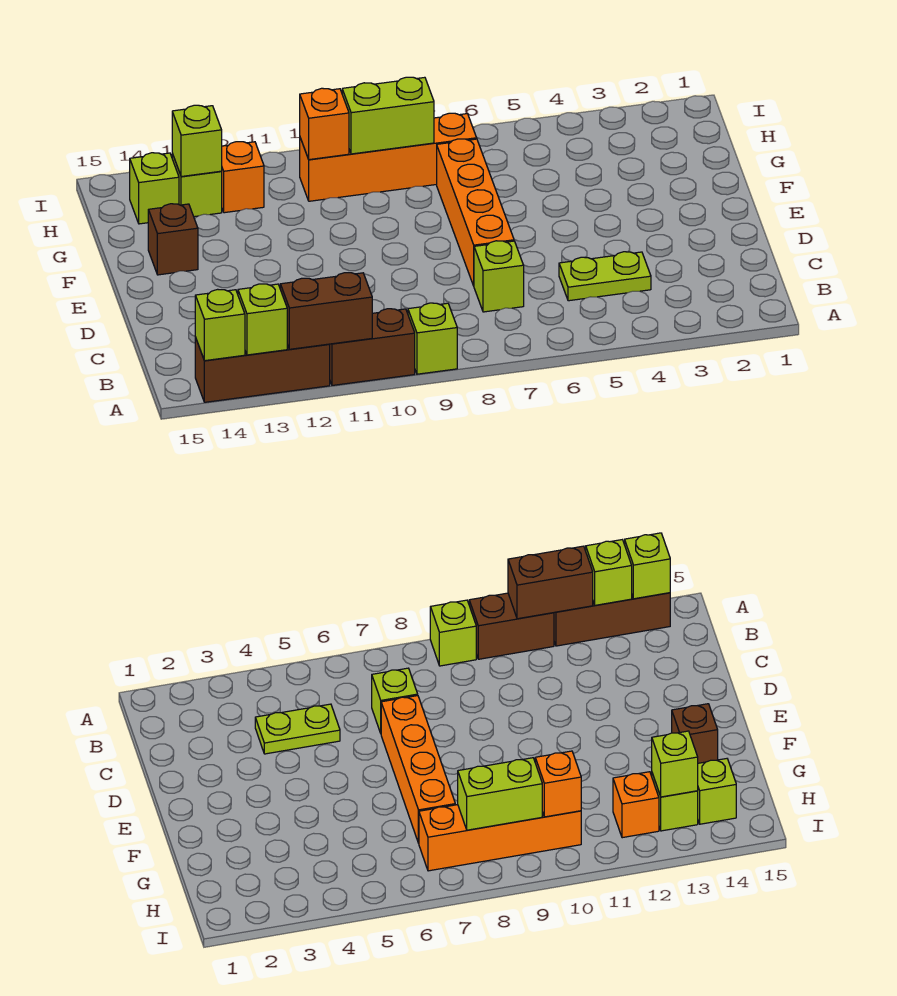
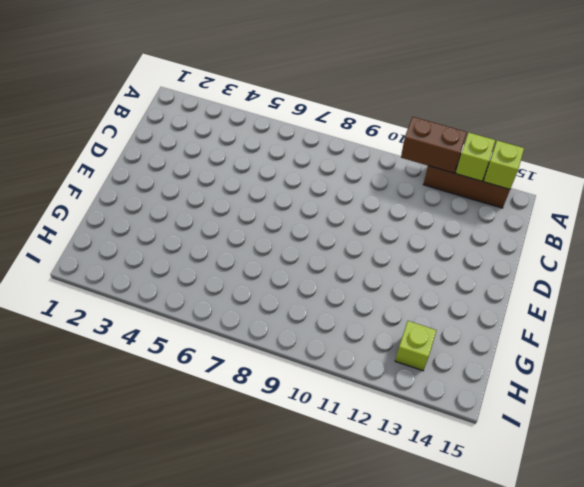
none -> lime 1x1 brick [408,303,457,374]
none -> brown 1x2 brick [330,309,415,385]
none -> lime 1x2 plate [559,252,651,301]

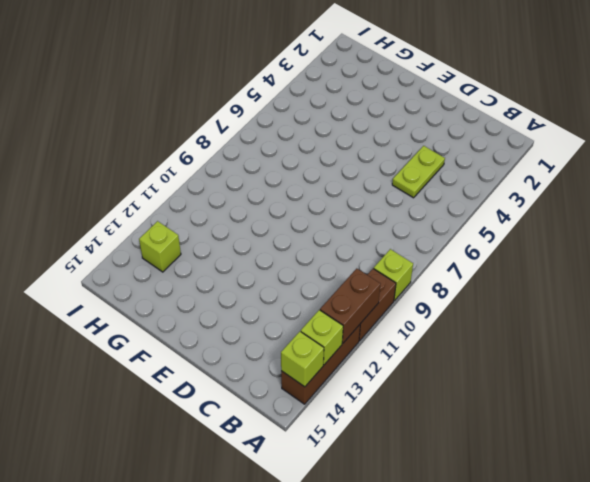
none -> lime 1x1 brick [474,241,524,312]
none -> orange 1x4 brick [437,139,514,286]
none -> brown 1x1 brick [148,204,198,275]

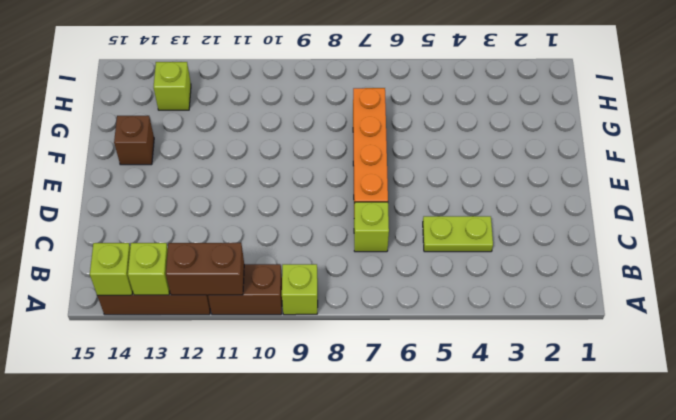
none -> orange 1x4 brick [300,113,477,201]
none -> orange 1x1 brick [221,142,264,213]
none -> lime 1x1 brick [130,153,179,224]

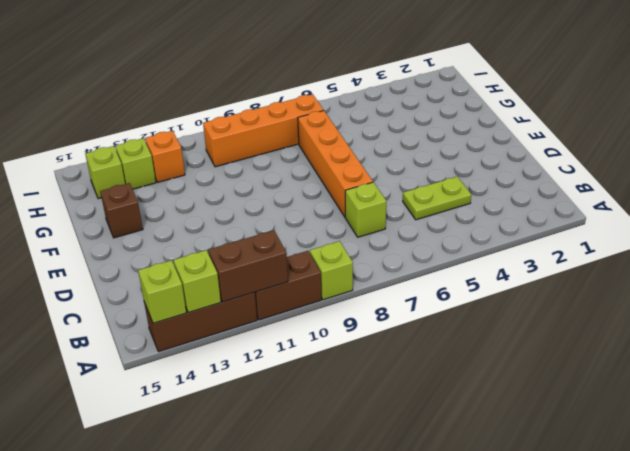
none -> lime 1x2 brick [342,77,434,154]
none -> orange 1x1 brick [300,88,349,160]
none -> lime 1x1 brick [172,105,222,177]

